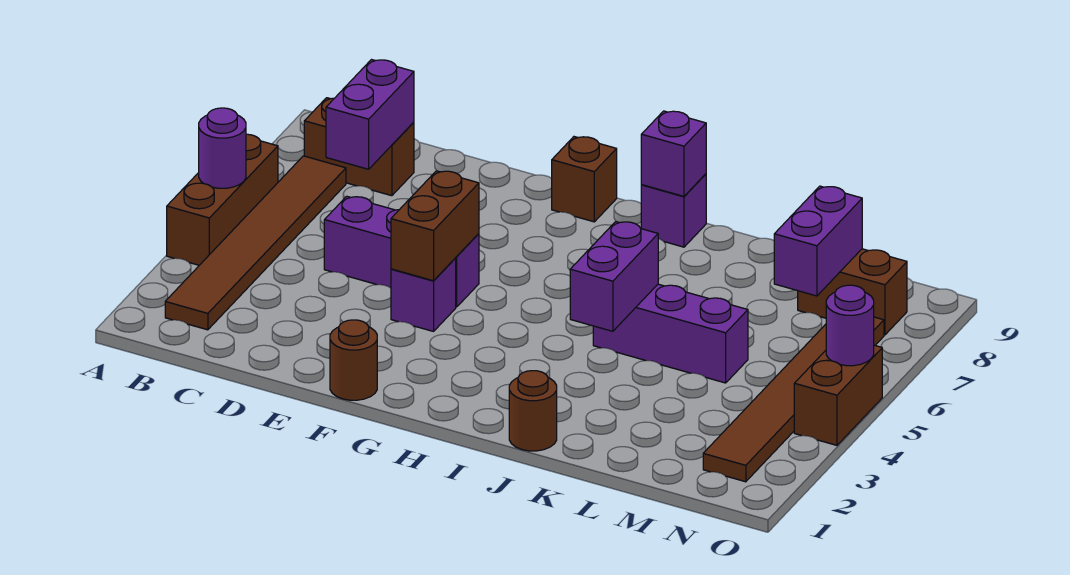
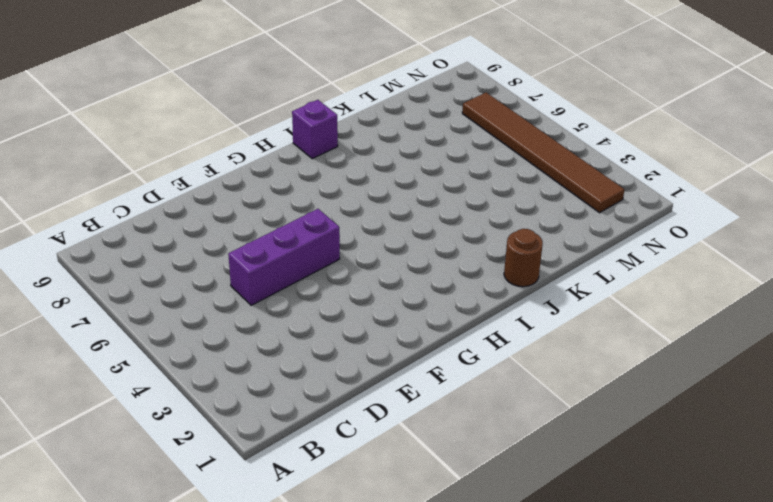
none -> brown 1x3 brick [167,134,278,265]
none -> brown 1x6 tile [165,156,346,330]
none -> brown 1x2 brick [304,98,414,196]

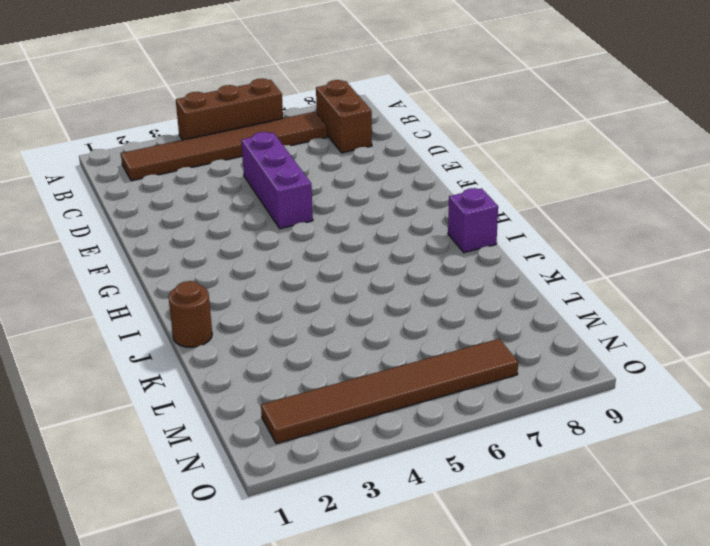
none -> brown 1x1 round brick [330,320,377,400]
none -> purple 1x1 brick [391,258,456,331]
none -> brown 1x1 brick [552,137,617,222]

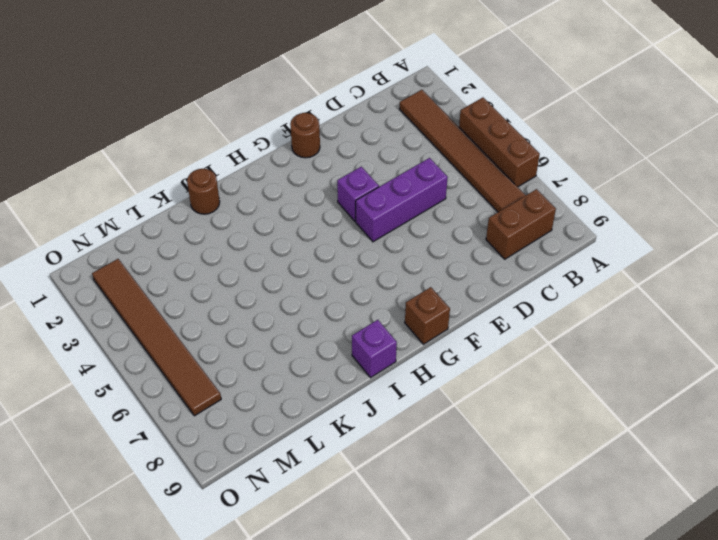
none -> purple 1x3 brick [593,284,748,383]
none -> brown 1x2 brick [798,249,907,335]
none -> brown 1x2 brick [794,345,882,445]

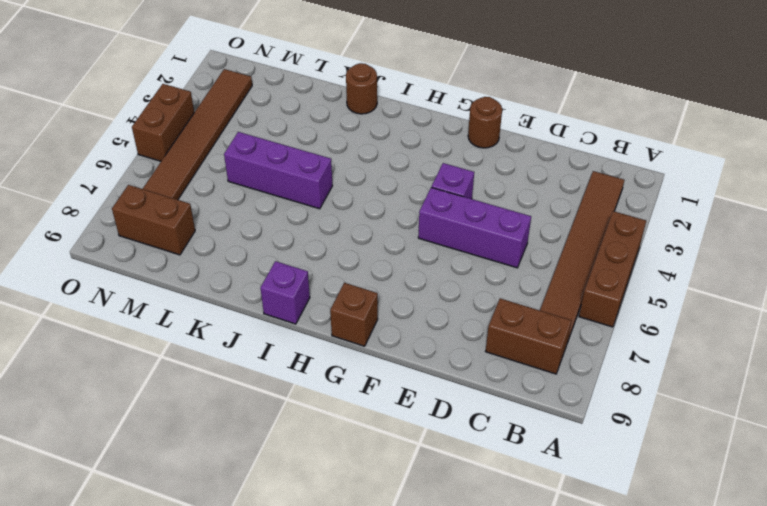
none -> purple 1x1 round brick [199,108,246,188]
none -> purple 1x2 brick [326,60,414,169]
none -> brown 1x2 brick [391,171,479,281]

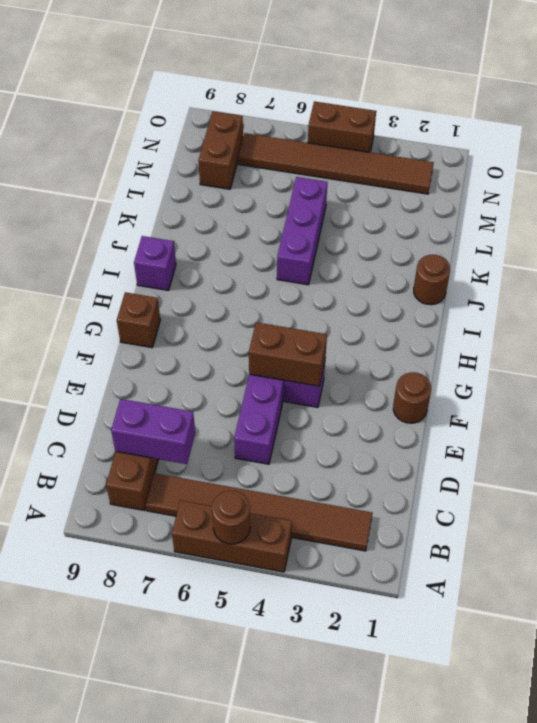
brown 1x1 round brick [212,491,250,544] -> purple 1x1 round brick [199,108,246,188]
none -> purple 1x1 brick [641,111,706,196]
none -> purple 1x2 brick [570,222,658,331]
none -> purple 1x2 brick [774,186,862,296]

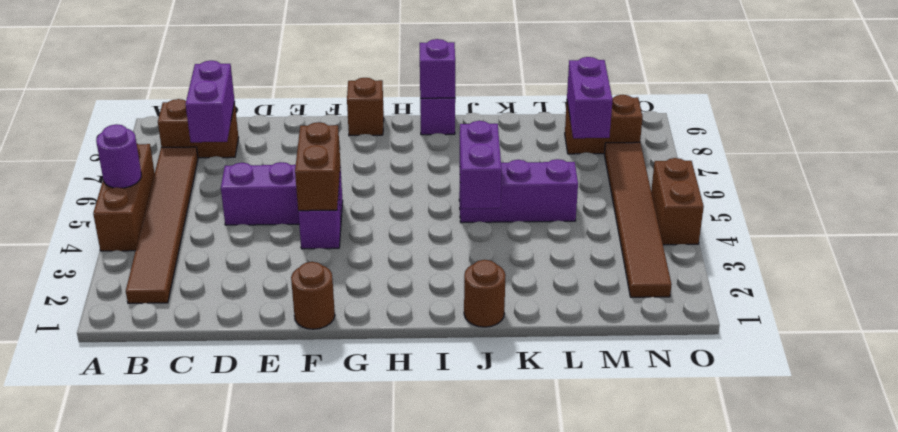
none -> purple 1x1 round brick [826,285,874,366]

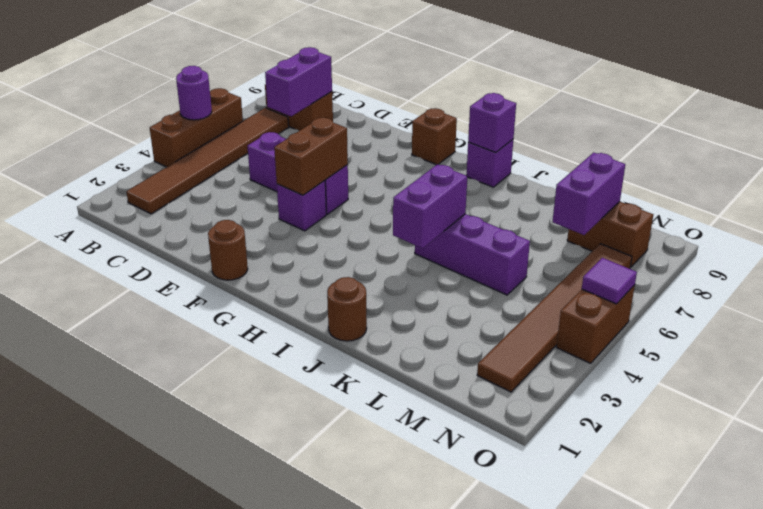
purple 1x1 tile [582,258,637,304] -> purple 1x1 round brick [826,285,874,366]

